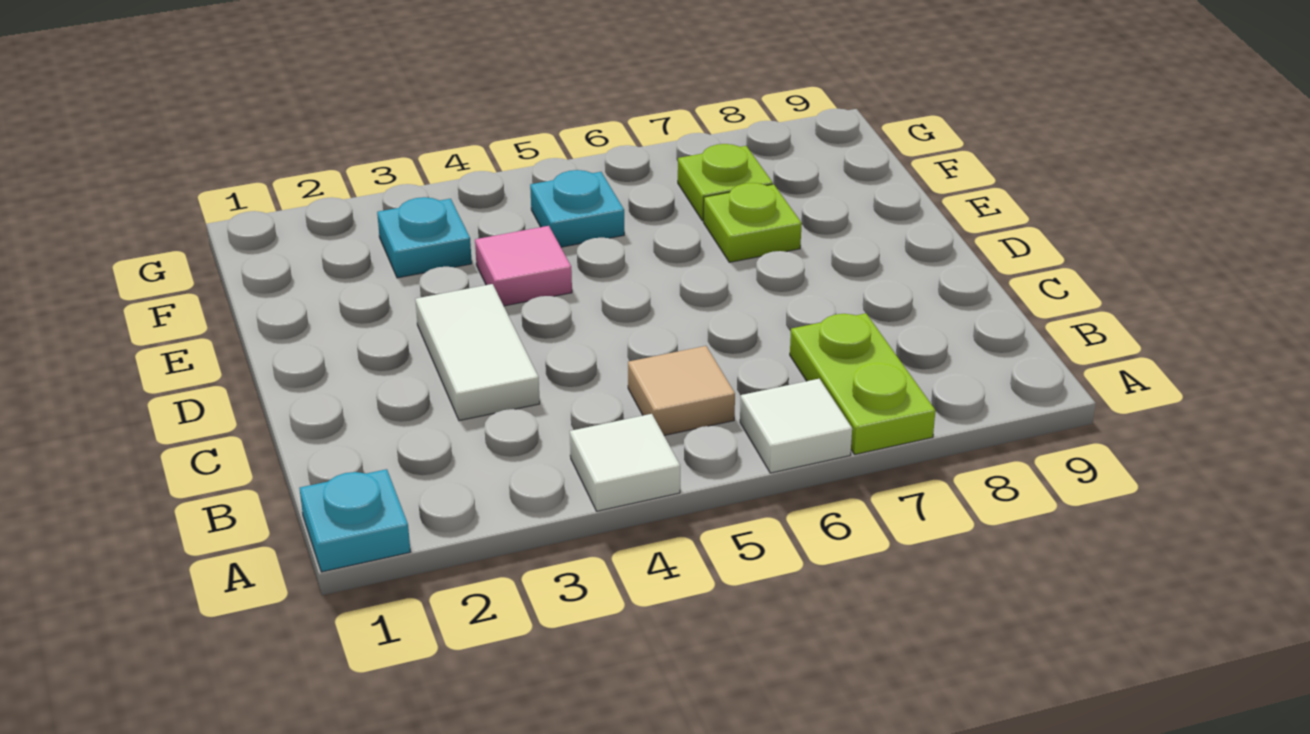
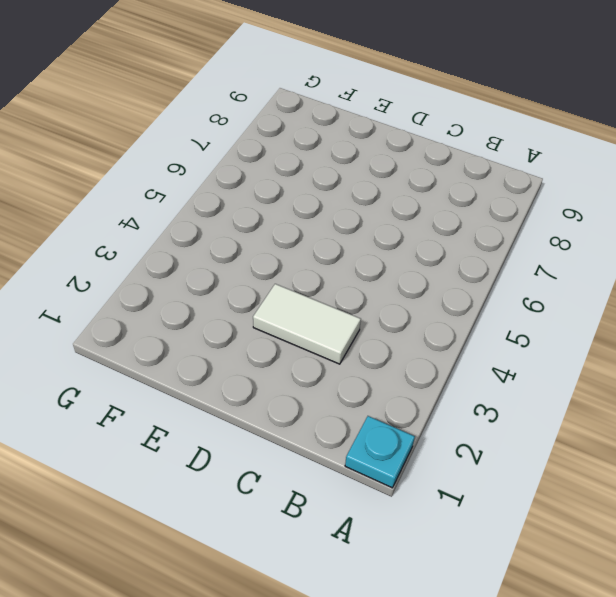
none -> white 1x1 tile [570,414,680,511]
none -> white 1x1 tile [740,379,852,473]

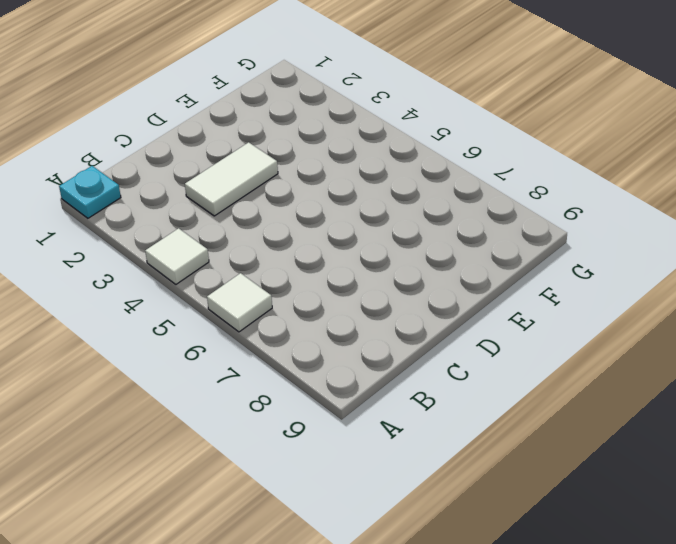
none -> lime 1x2 plate [790,313,936,455]
none -> tan 1x1 tile [628,346,735,435]

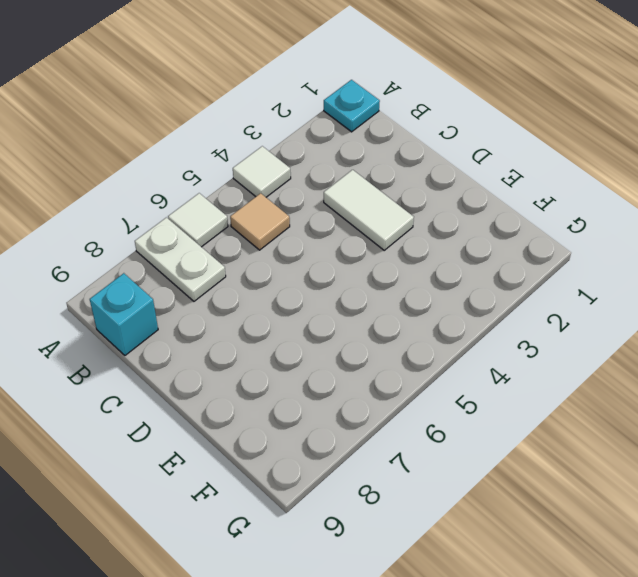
white 1x2 plate [135,217,226,301] -> lime 1x2 plate [790,313,936,455]
cyan 1x1 brick [90,273,158,355] -> none
none -> pink 1x1 tile [475,226,572,306]
none -> lime 1x1 plate [704,183,802,262]

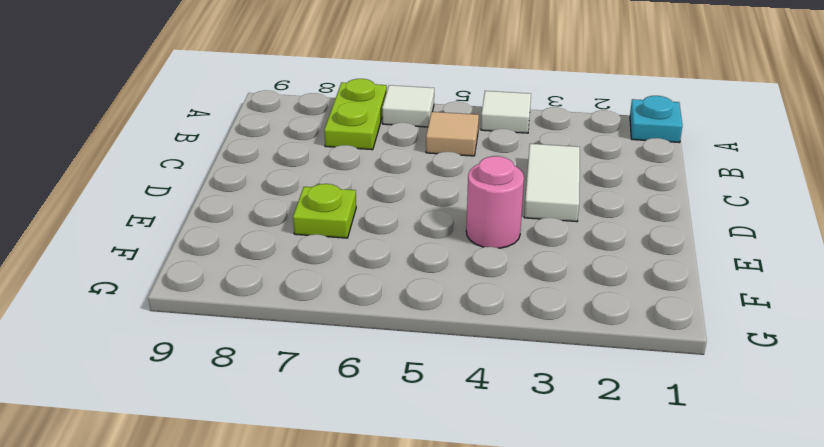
pink 1x1 round brick [466,156,524,248] -> pink 1x1 tile [475,226,572,306]
none -> cyan 1x1 plate [377,197,472,278]
none -> cyan 1x1 plate [530,170,624,247]

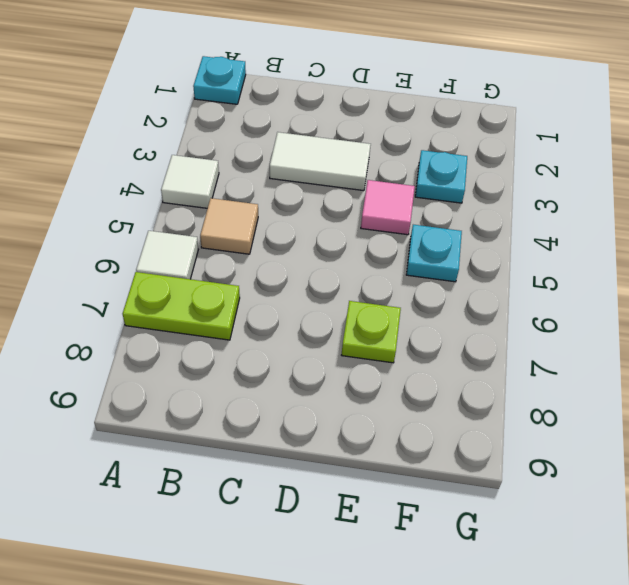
none -> lime 1x1 plate [678,144,773,221]

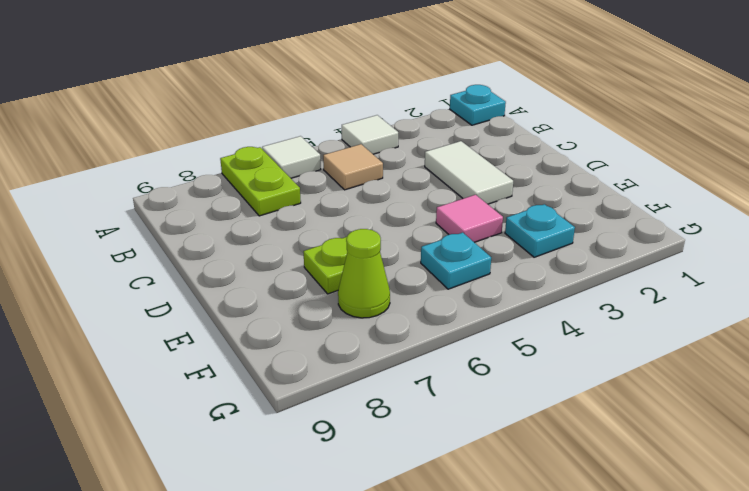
lime 1x1 cone [338,229,390,318] -> lime 1x1 plate [678,144,773,221]

